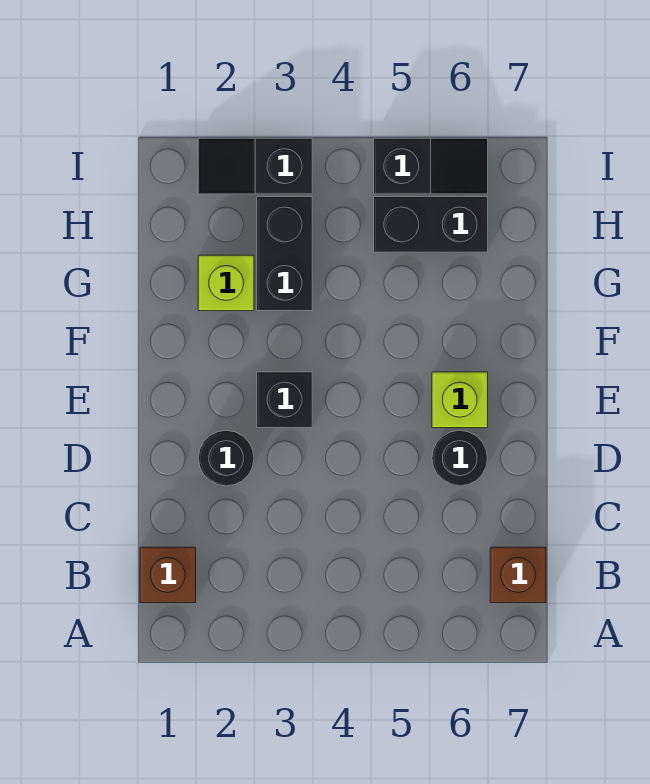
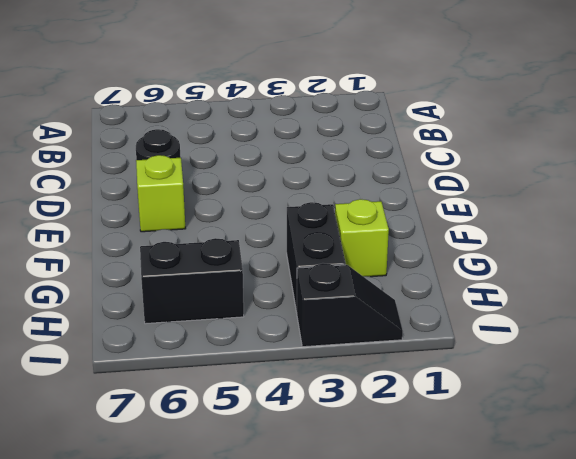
none -> brown 1x1 brick [140,547,196,603]
none -> brown 1x1 brick [490,547,546,603]

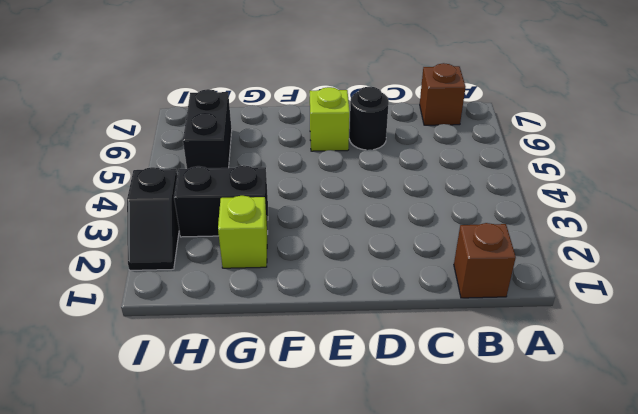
none -> black 1x1 round brick [198,430,254,486]
none -> black 1x1 brick [257,372,312,428]

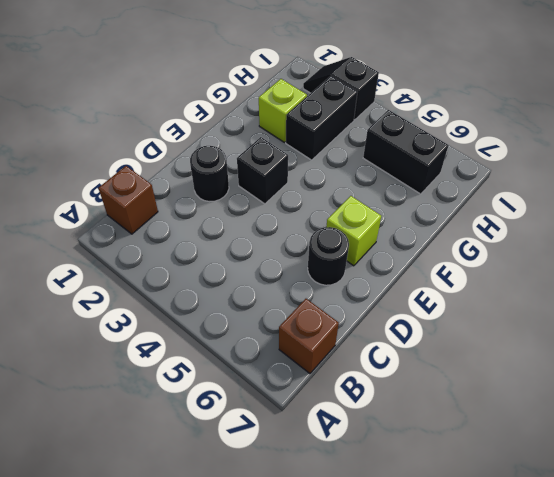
none -> black 1x2 slope [374,138,488,194]

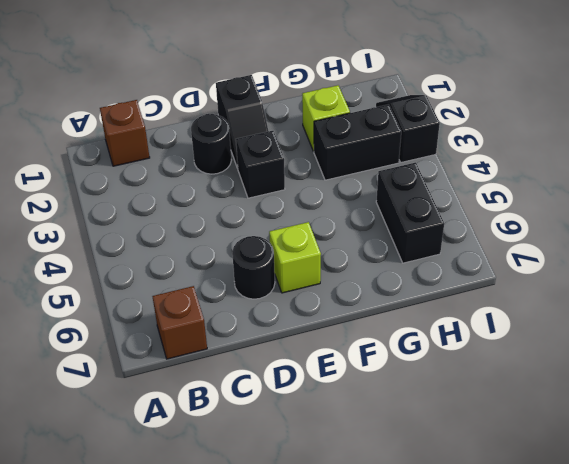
black 1x2 slope [216,75,268,168] -> black 1x2 slope moved to [374,138,488,194]

